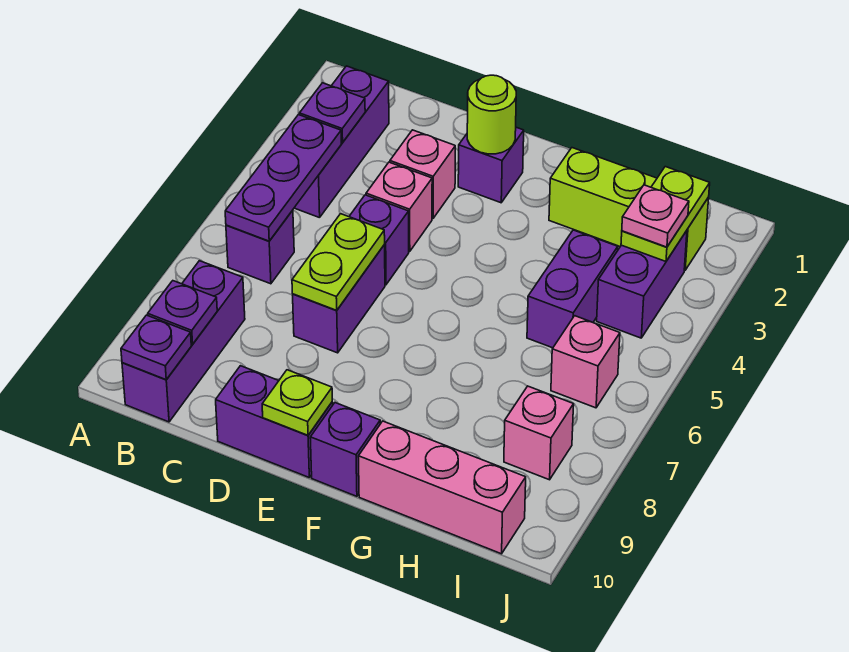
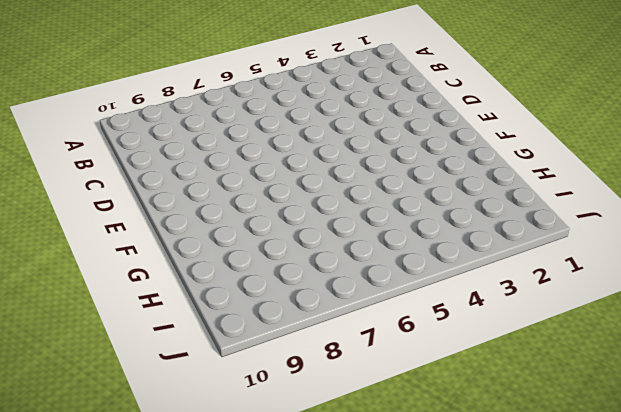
none -> purple 1x3 brick [294,66,389,218]
none -> purple 1x1 brick [226,210,294,284]
none -> purple 1x3 brick [122,261,245,422]

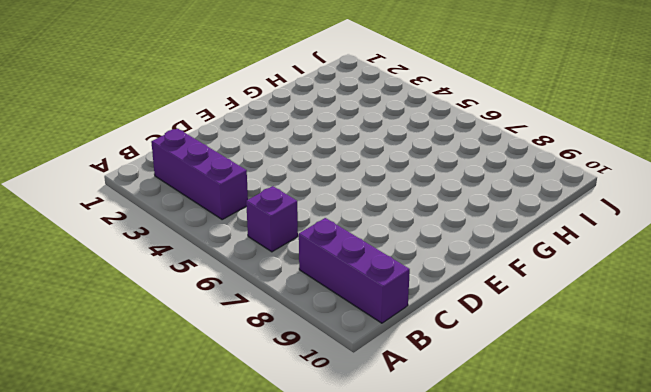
none -> pink 1x1 brick [390,130,455,218]
none -> pink 1x1 brick [366,162,432,251]
none -> purple 1x1 brick [349,195,409,285]

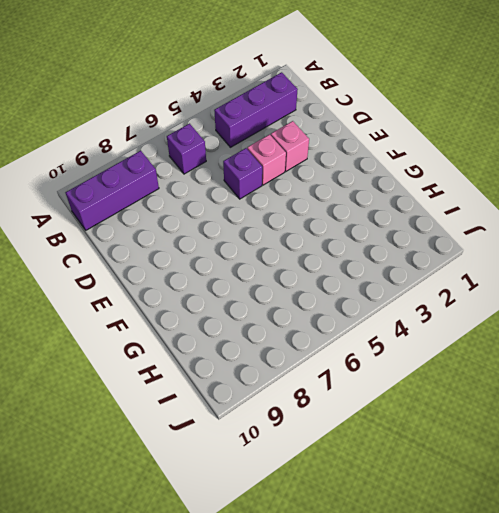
none -> purple 1x2 brick [293,245,385,353]
none -> purple 1x2 brick [216,366,333,477]
none -> purple 1x1 brick [458,127,524,203]

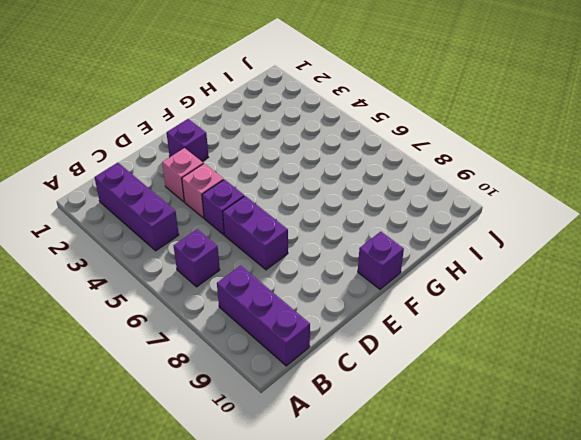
none -> purple 1x2 brick [216,366,333,477]
none -> lime 1x3 brick [549,148,709,270]
none -> pink 1x3 brick [358,421,526,554]

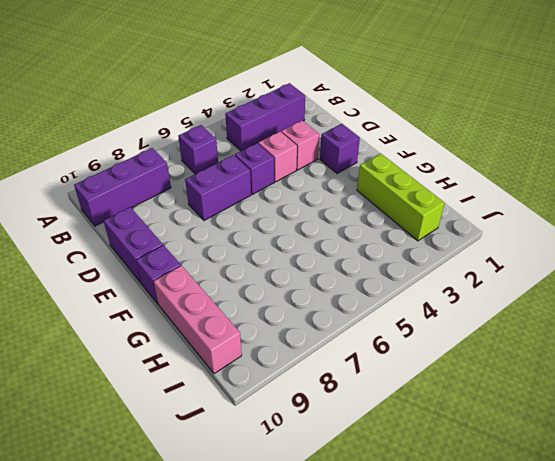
none -> purple 1x2 brick [527,230,618,348]
none -> purple 1x2 brick [597,231,687,338]
none -> pink 1x1 brick [551,316,620,408]

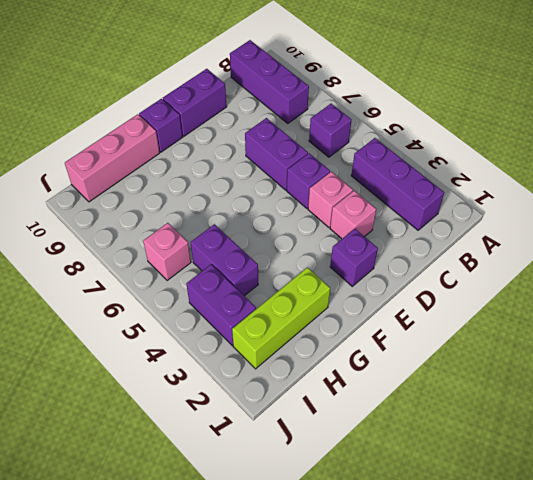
none -> pink 1x1 brick [504,386,574,480]
none -> purple 1x1 plate [299,83,365,143]
none -> purple 1x3 plate [225,115,341,241]

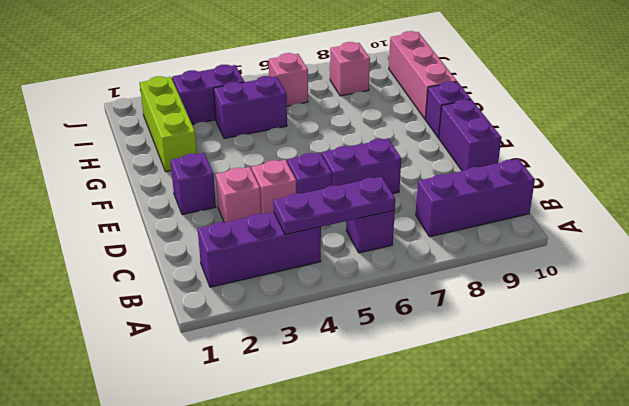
none -> purple 1x1 plate [299,83,365,143]
none -> purple 1x1 plate [148,281,217,344]
none -> purple 1x1 plate [121,315,191,380]

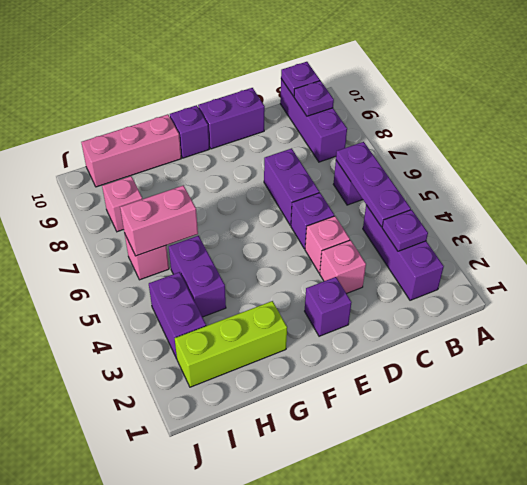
pink 1x2 brick [120,185,198,256] -> none
none -> lime 1x2 plate [292,214,385,310]
none -> lime 1x1 round brick [467,75,516,154]
none -> lime 1x1 plate [262,370,332,435]

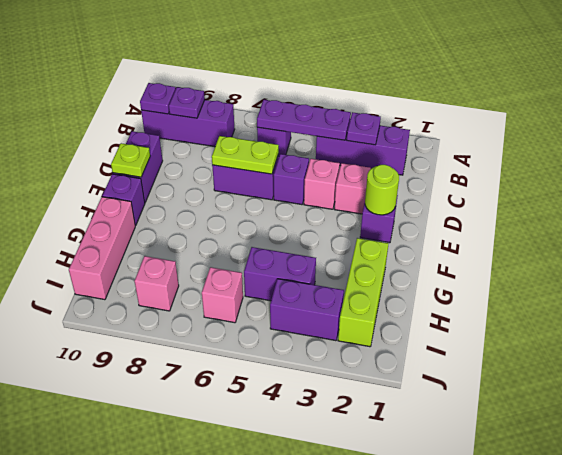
none -> lime 1x2 plate [621,167,710,261]
none -> pink 1x1 plate [622,185,689,247]

